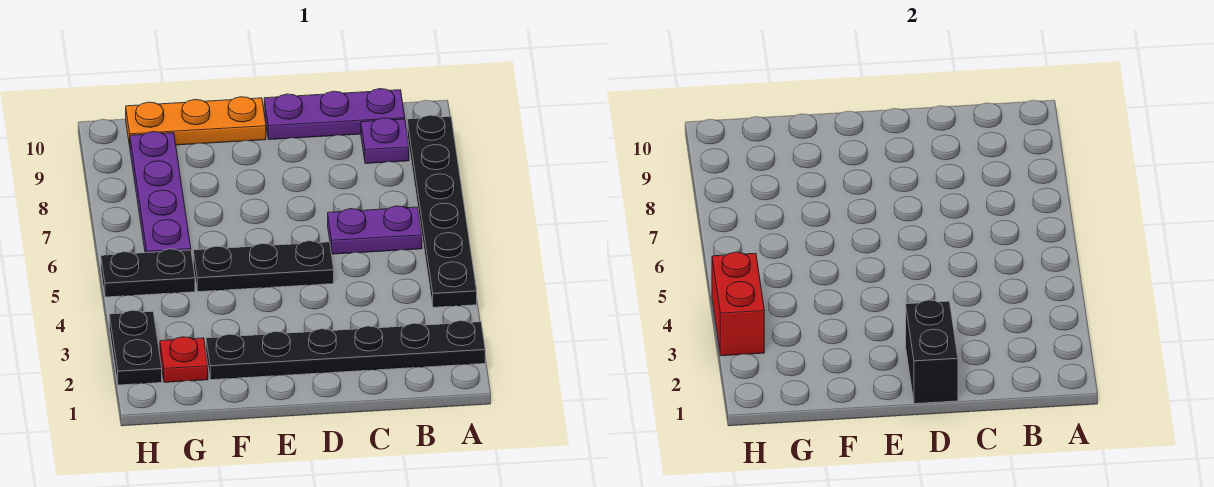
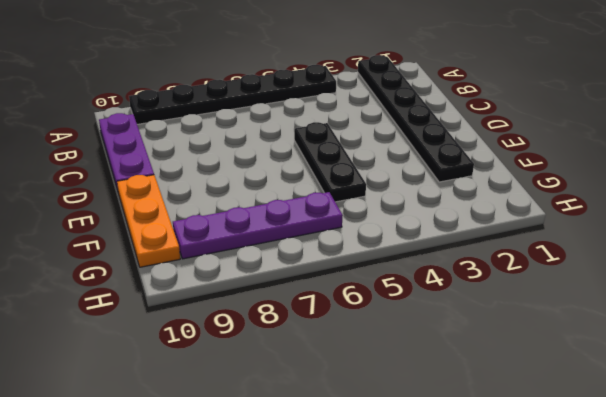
none -> purple 1x2 plate [328,206,422,254]
none -> purple 1x1 plate [361,118,409,164]
none -> red 1x1 plate [160,337,208,382]

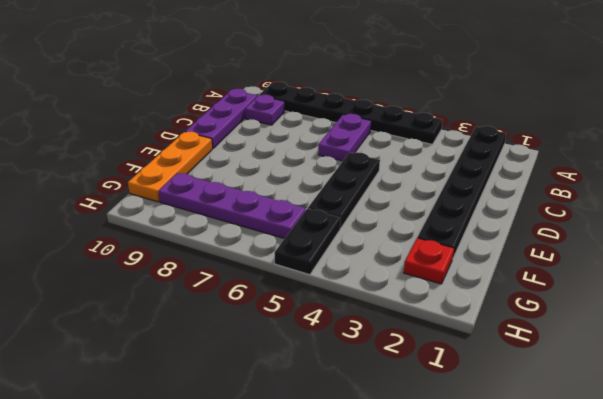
none -> black 1x2 plate [109,310,162,385]
none -> black 1x2 brick [906,300,958,404]
none -> red 1x2 brick [712,252,764,356]

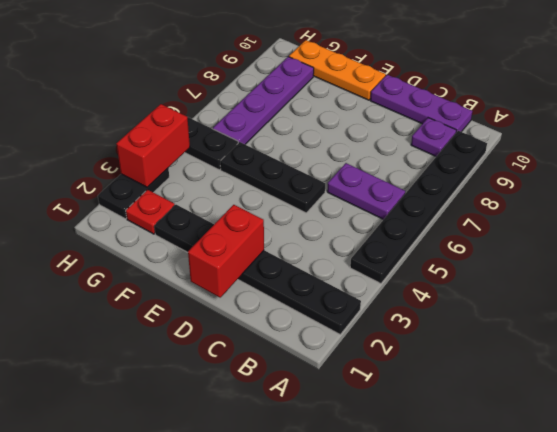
red 1x2 brick [188,205,264,297] -> black 1x2 brick [906,300,958,404]

